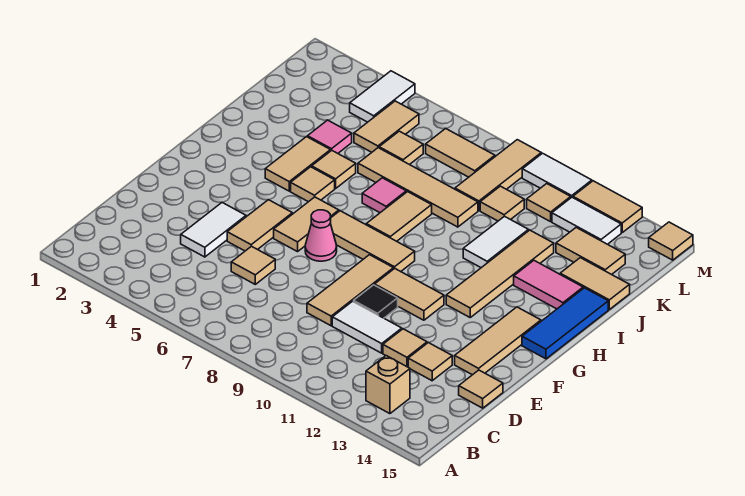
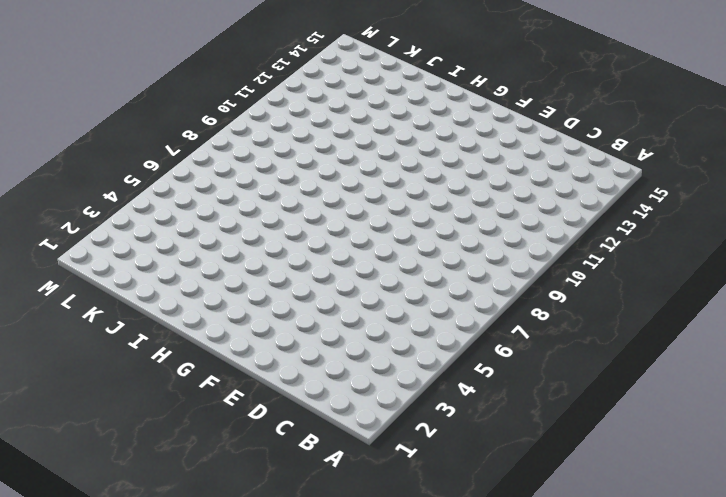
none -> tan 1x1 brick [366,356,410,414]
none -> white 1x2 tile [181,202,246,257]
none -> tan 1x1 tile [231,246,275,284]
none -> tan 1x3 tile [307,255,394,326]

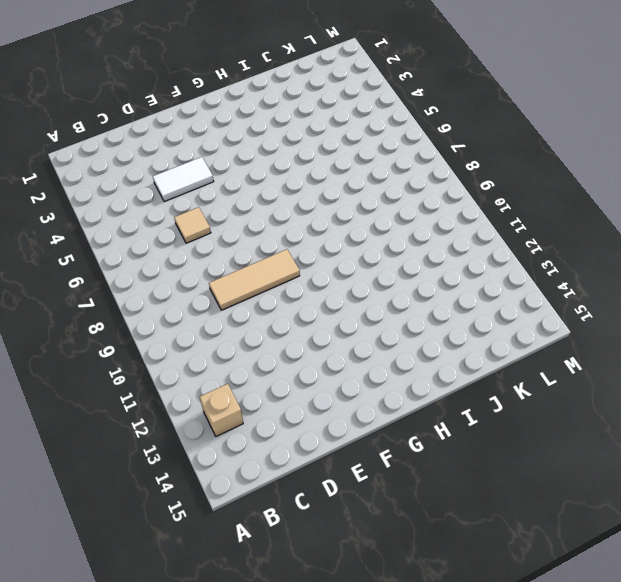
none -> white 1x2 tile [332,301,402,353]
none -> tan 1x1 tile [383,329,427,367]
none -> tan 1x1 tile [408,343,452,381]
none -> tan 1x1 tile [459,370,503,408]

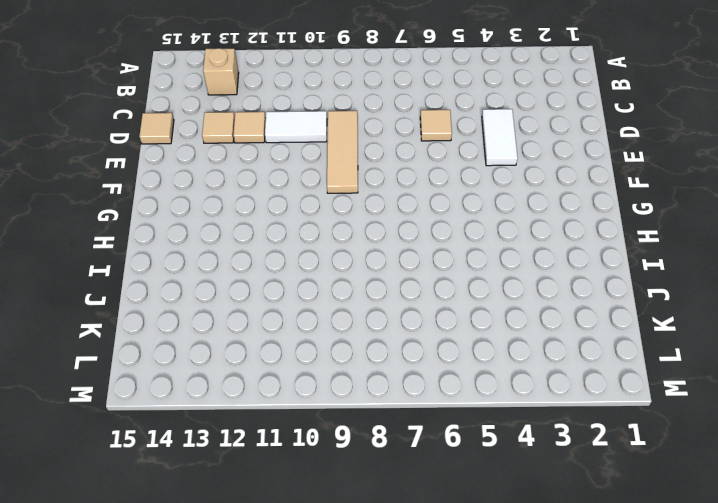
none -> tan 1x2 tile [227,200,292,251]
none -> black 1x1 tile [354,285,398,318]
none -> tan 1x3 tile [455,307,541,375]
none -> tan 1x2 tile [274,197,339,252]

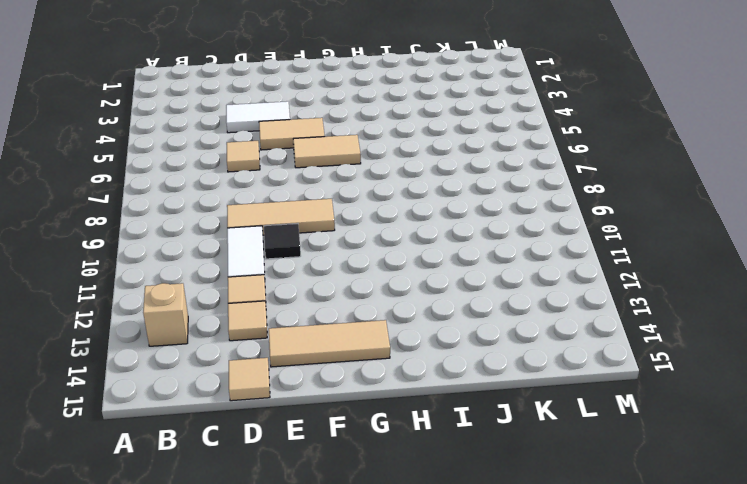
none -> pink 1x1 cone [305,210,337,261]
none -> tan 1x2 tile [375,269,444,320]
none -> tan 1x3 tile [330,211,415,271]
none -> tan 1x4 tile [446,230,554,317]

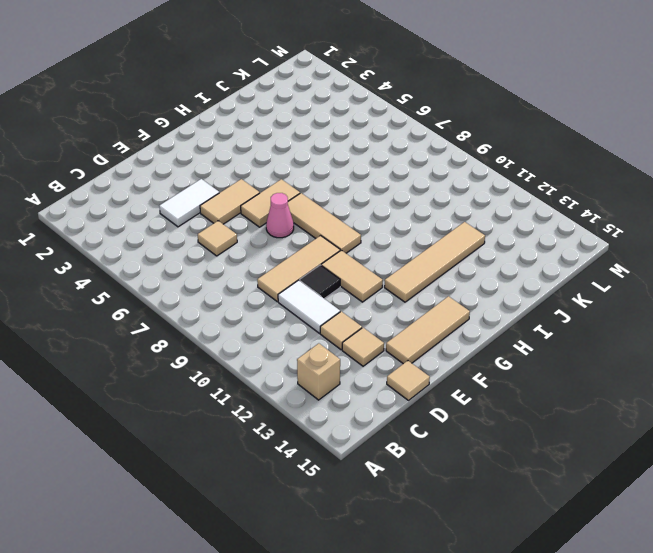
none -> blue 1x3 tile [522,288,608,359]
none -> tan 1x2 tile [265,137,331,191]
none -> tan 1x1 tile [291,167,335,202]
none -> tan 1x2 tile [366,192,432,241]

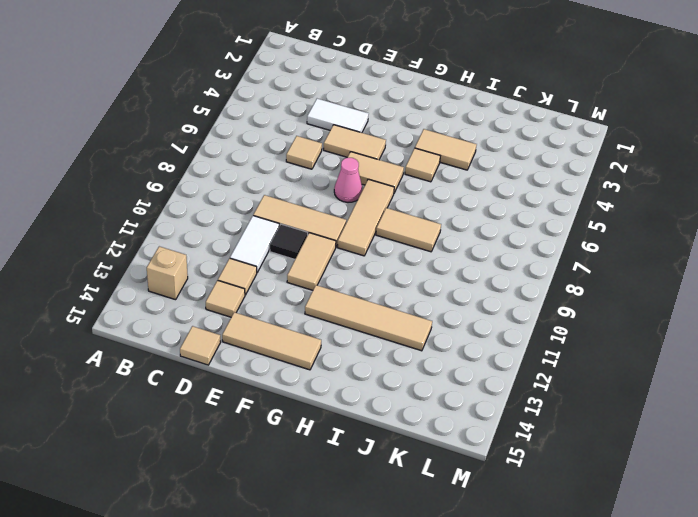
none -> blue 1x3 tile [522,288,608,359]
none -> tan 1x1 tile [312,150,356,188]
none -> pink 1x1 tile [362,178,406,213]
none -> white 1x2 tile [463,216,529,268]

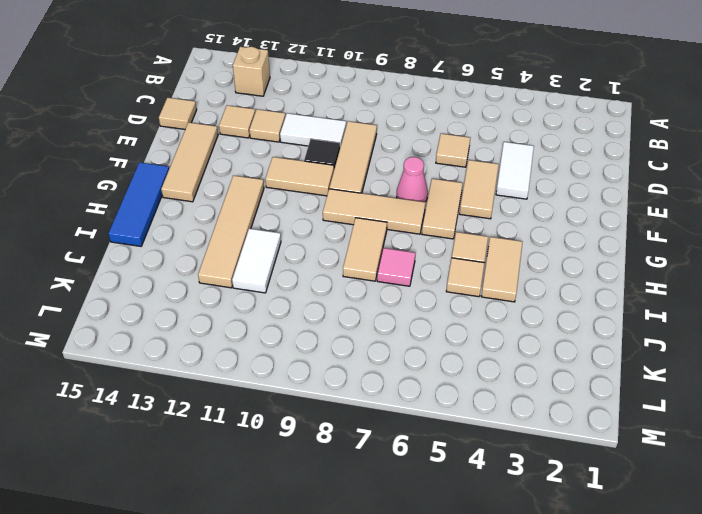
none -> pink 1x2 tile [514,261,583,309]
none -> pink 1x1 tile [308,120,352,153]
none -> tan 1x4 tile [358,148,478,227]
none -> tan 1x2 tile [560,258,630,309]

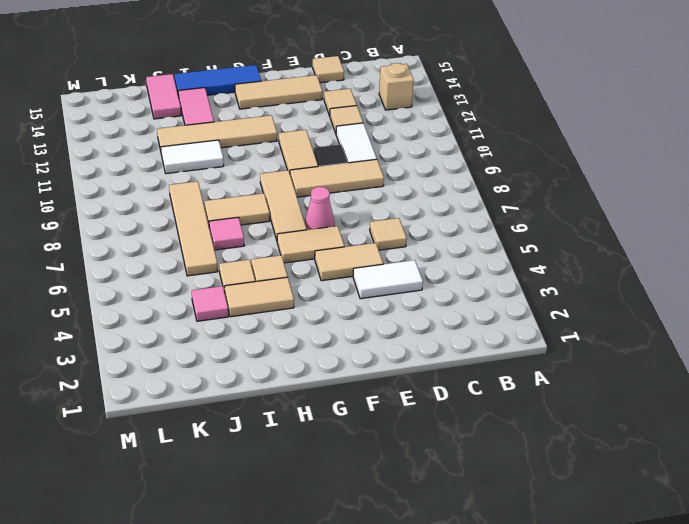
pink 1x2 tile [146,74,181,119] -> tan 1x2 tile [560,258,630,309]
none -> tan 1x2 tile [354,101,419,152]
none -> tan 1x1 tile [379,131,423,165]
none -> tan 1x3 tile [455,140,541,211]
none -> tan 1x1 tile [480,186,524,221]

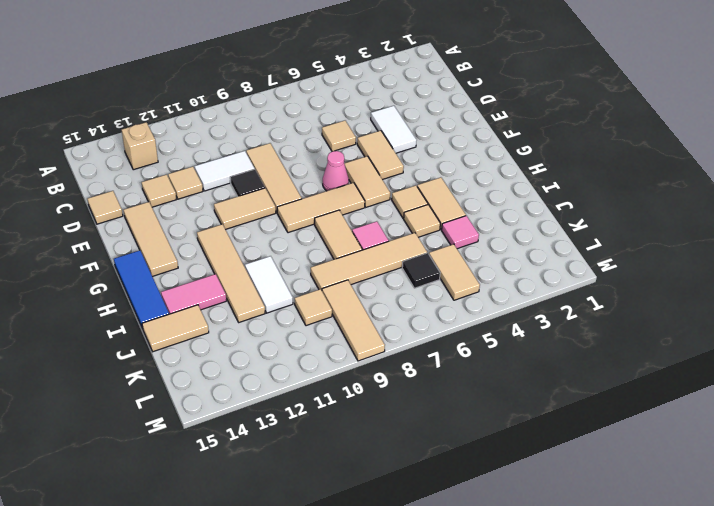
black 1x1 tile [402,253,440,288] -> tan 1x1 tile [379,131,423,165]
none -> tan 1x2 tile [556,228,625,275]
none -> white 1x2 tile [350,71,415,122]
none -> tan 1x2 tile [426,129,495,177]
none -> tan 1x1 tile [527,184,571,222]

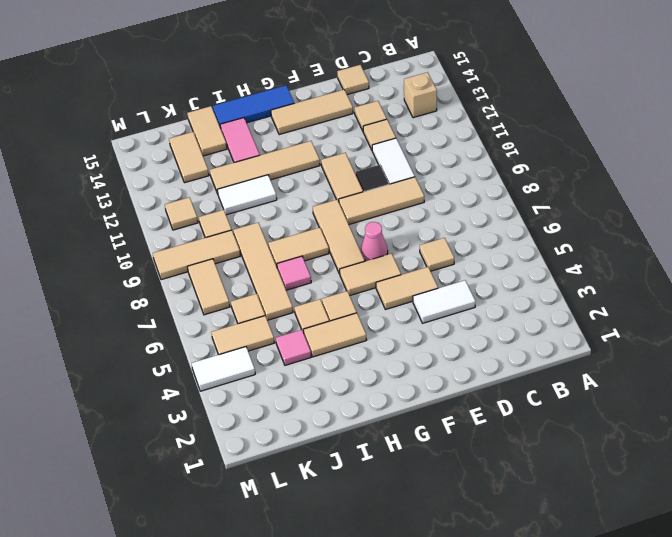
none -> white 1x2 tile [552,197,621,244]
none -> white 1x2 tile [522,153,592,197]
none -> tan 1x2 tile [573,181,642,232]
none -> tan 1x1 tile [649,222,693,260]

